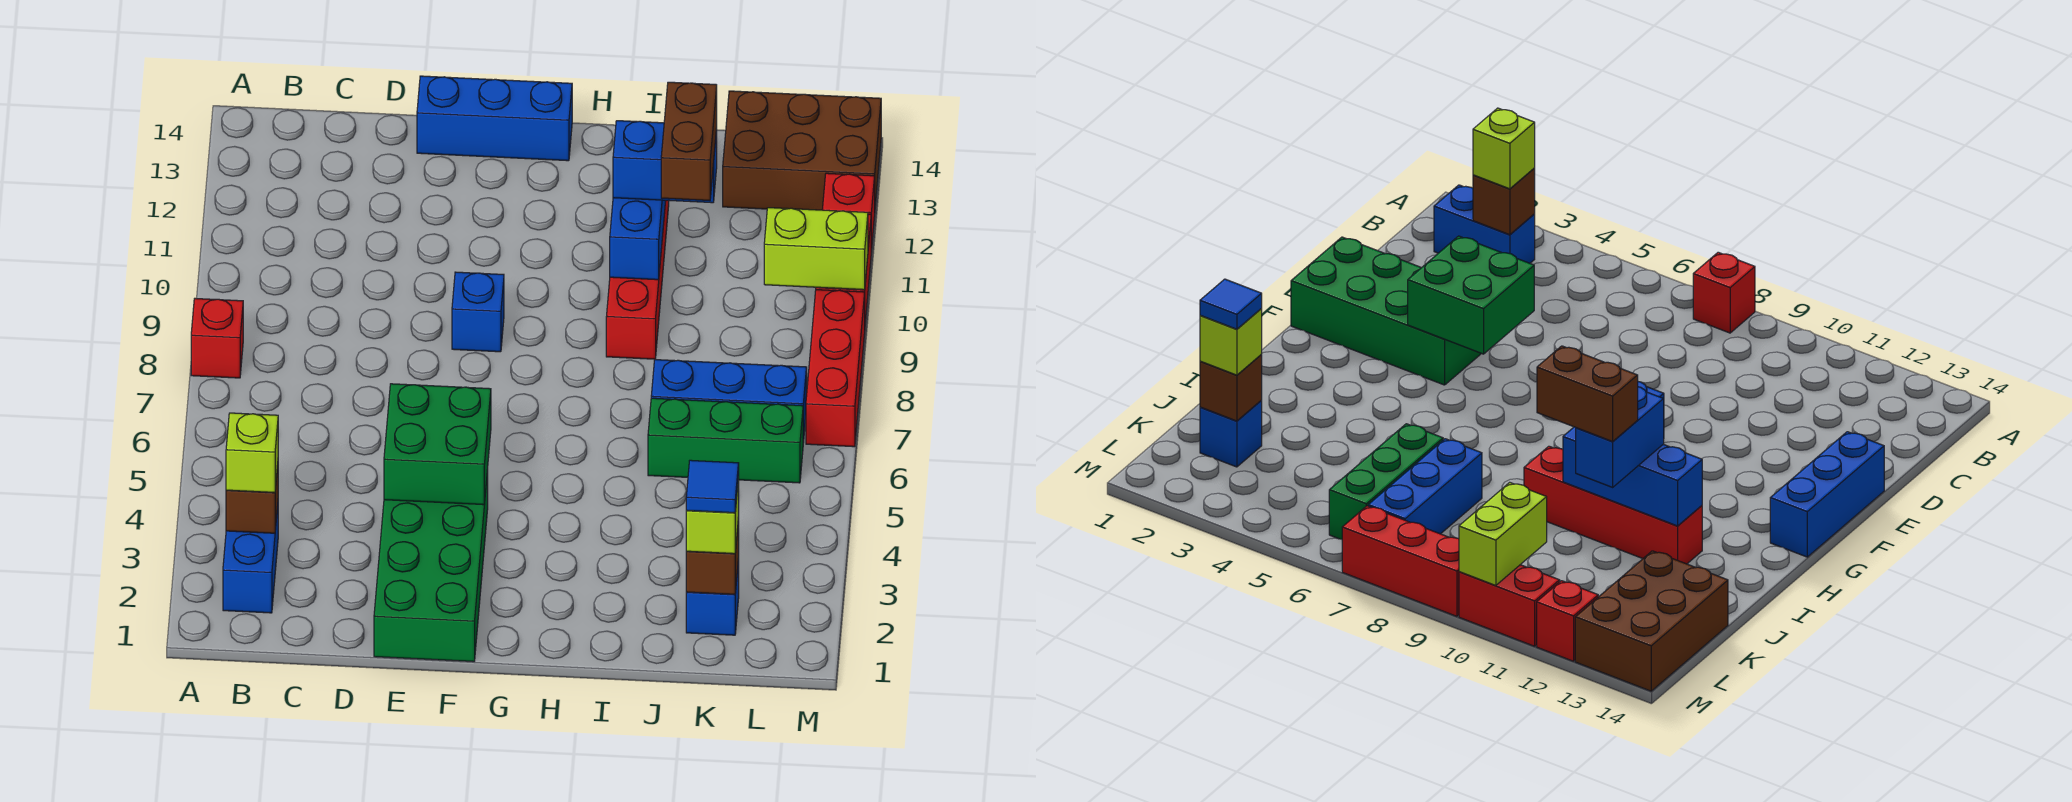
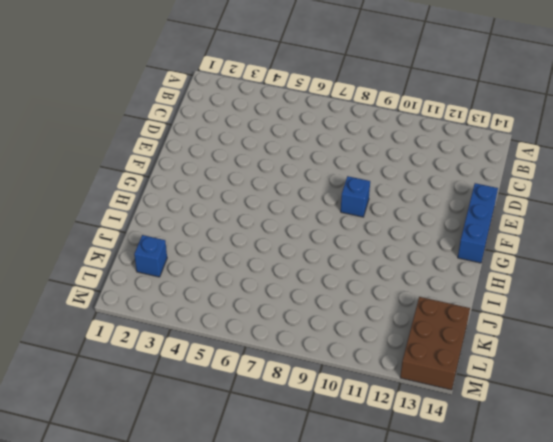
none -> red 1x1 brick [191,298,243,378]
none -> blue 1x2 brick [223,506,278,613]
none -> green 2x4 brick [374,470,488,662]

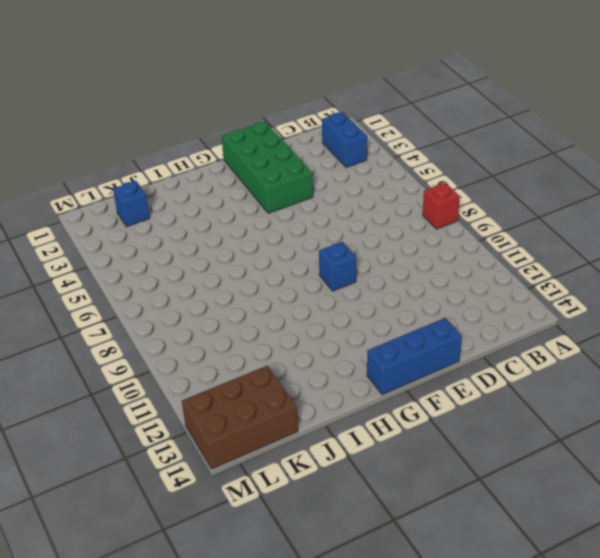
none -> red 1x4 brick [606,200,669,359]
none -> green 1x3 brick [648,398,803,483]
none -> blue 1x3 brick [651,360,807,443]

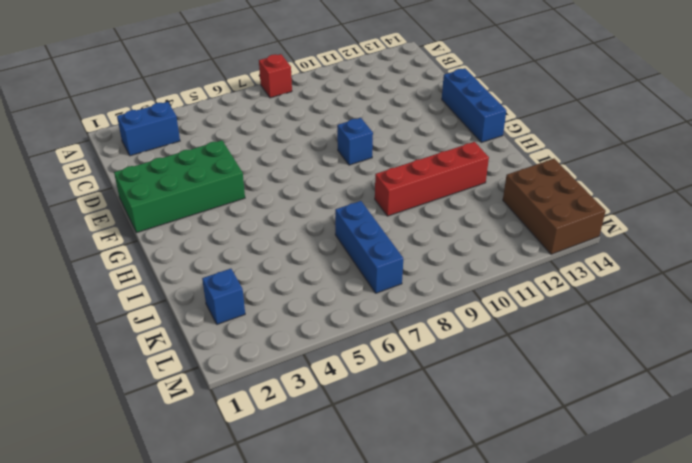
none -> green 1x3 brick [648,398,803,483]
none -> red 1x3 brick [806,290,865,447]
none -> red 1x2 brick [1459,565,1560,646]

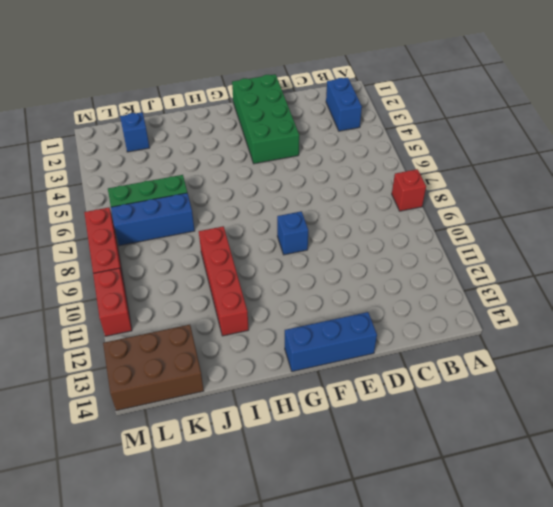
none -> red 1x1 brick [822,173,875,252]
none -> brown 1x1 brick [226,465,278,533]
none -> green 2x2 brick [384,384,491,505]

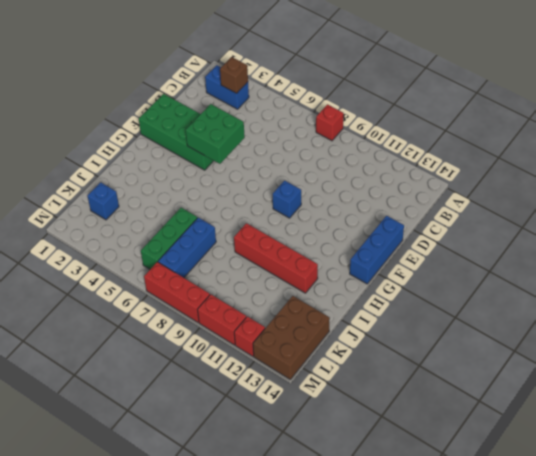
none -> blue 1x3 brick [610,198,666,280]
none -> brown 1x1 brick [686,518,739,594]
none -> lime 1x2 brick [764,208,868,290]

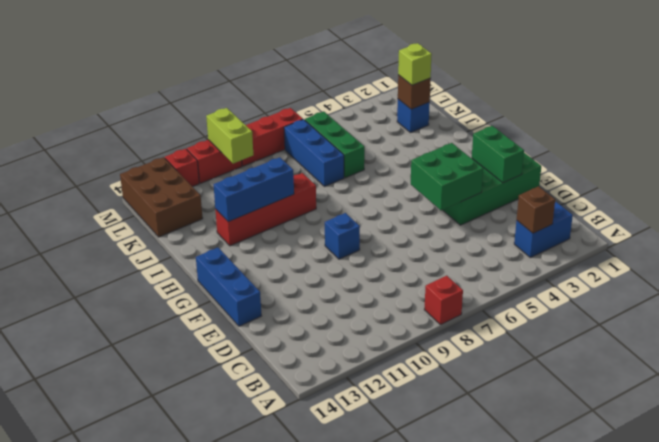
green 1x2 brick [472,126,524,183] -> none
none -> lime 1x1 brick [226,413,278,493]
none -> blue 1x2 brick [613,121,717,203]
none -> brown 1x2 brick [661,82,717,200]

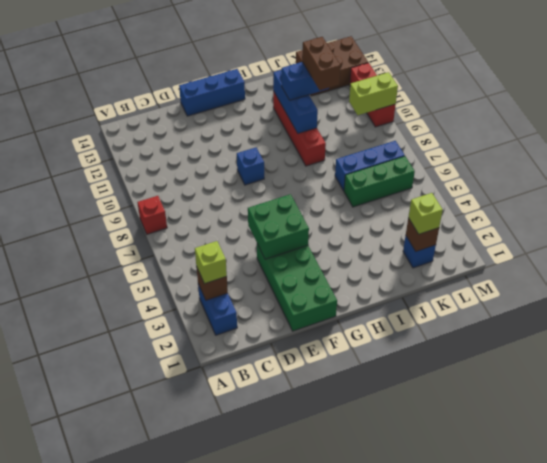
none -> red 1x3 brick [806,290,865,447]
none -> blue 1x1 tile [686,460,739,513]

